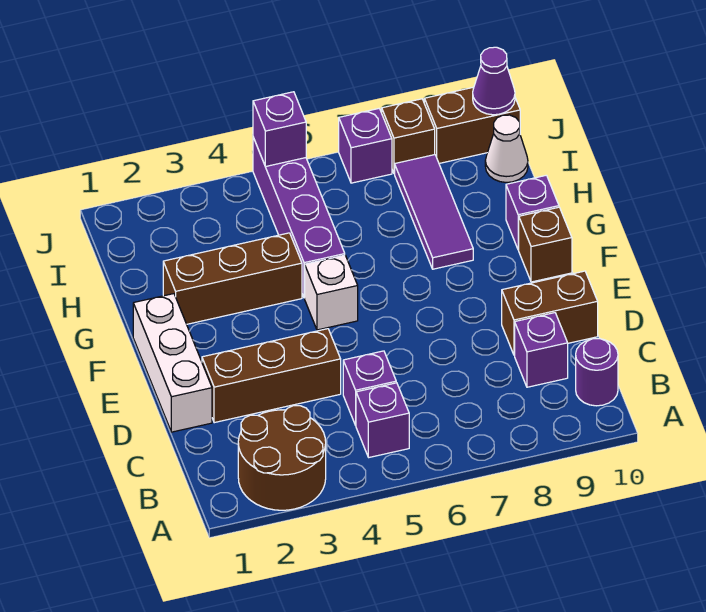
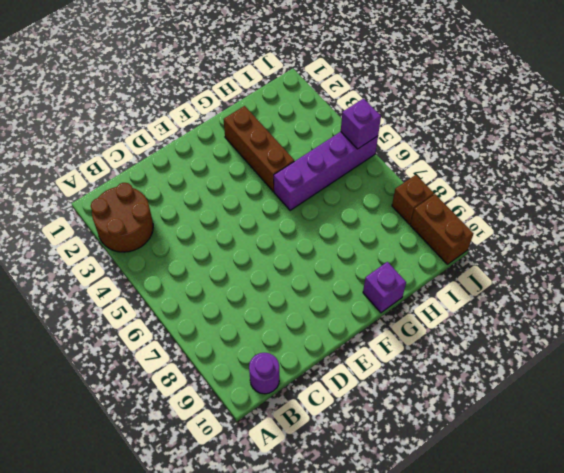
none -> purple 1x1 brick [356,383,409,457]
none -> purple 1x1 brick [343,351,396,425]
none -> purple 1x1 brick [515,313,568,387]

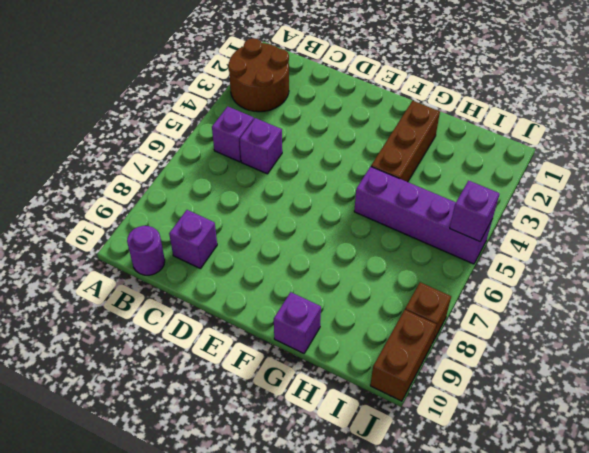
none -> white 1x3 brick [133,294,212,432]
none -> brown 1x3 brick [202,329,341,423]
none -> brown 1x2 brick [502,271,598,355]

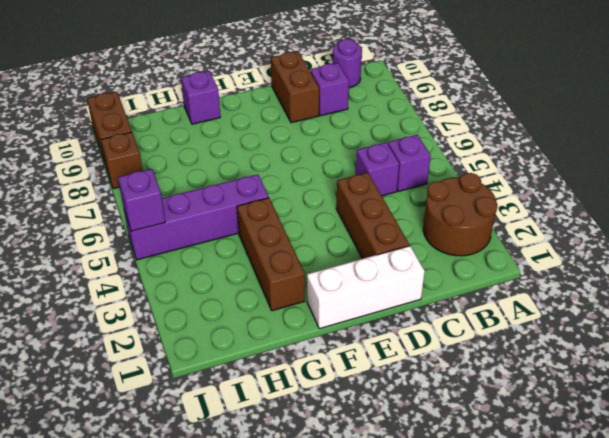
none -> white 1x1 brick [305,255,358,330]
none -> brown 1x1 brick [519,207,572,282]
none -> purple 1x3 tile [395,155,473,269]

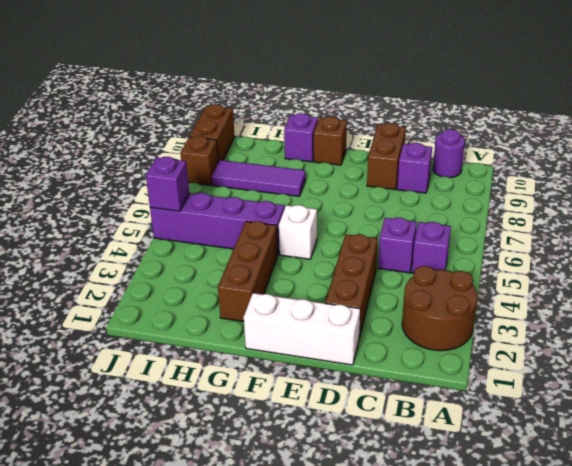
none -> white 1x1 cone [485,115,528,182]
none -> purple 1x1 brick [339,109,392,183]
none -> purple 1x1 cone [473,47,515,115]

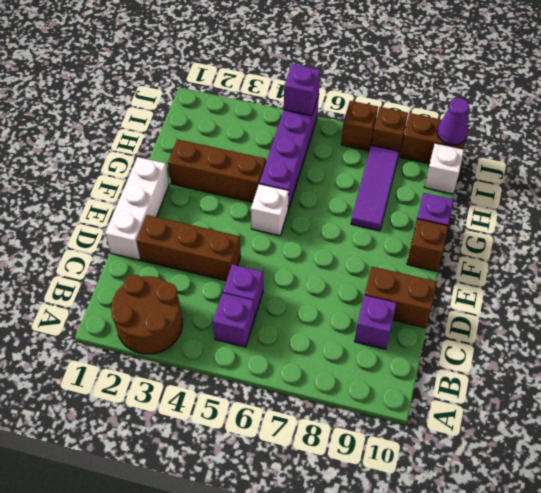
white 1x1 brick [424,143,464,194] -> white 1x1 cone [485,115,528,182]
brown 1x1 brick [341,101,378,151] -> purple 1x1 brick [339,109,392,183]
none -> purple 1x1 round brick [576,338,618,406]

